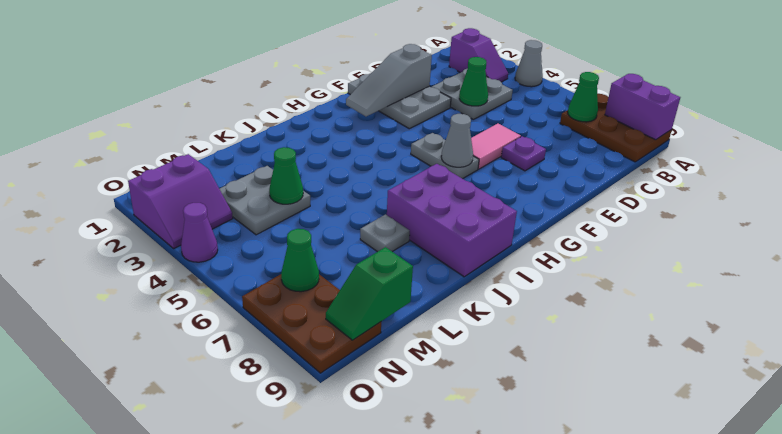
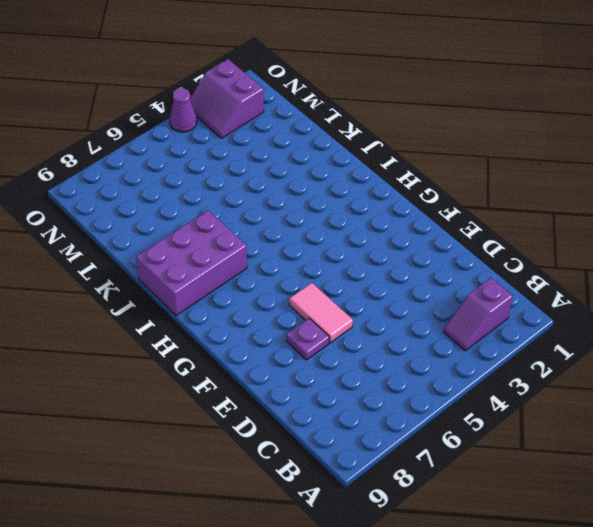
none -> grey 1x1 cone [515,40,543,87]
none -> brown 2x3 plate [560,94,672,162]
none -> grey 2x2 plate [432,69,513,119]

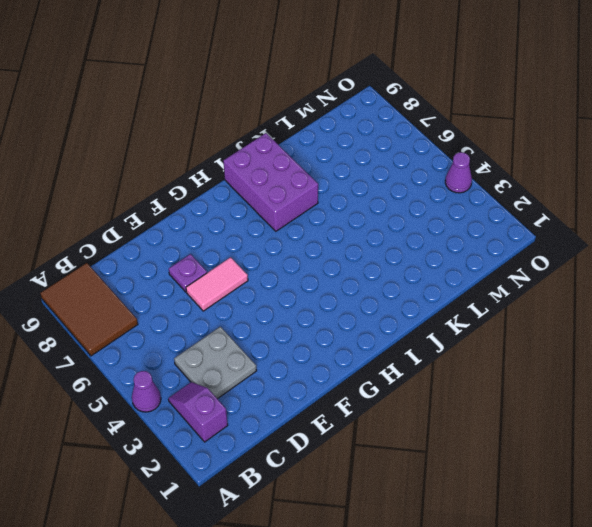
purple 1x1 cone [132,371,161,412] -> grey 1x1 cone [515,40,543,87]
brown 2x3 tile [41,263,138,356] -> brown 2x3 plate [560,94,672,162]
none -> grey 2x3 plate [348,73,451,129]
none -> grey 1x2 plate [411,133,479,179]
none -> grey 1x1 plate [360,215,410,252]

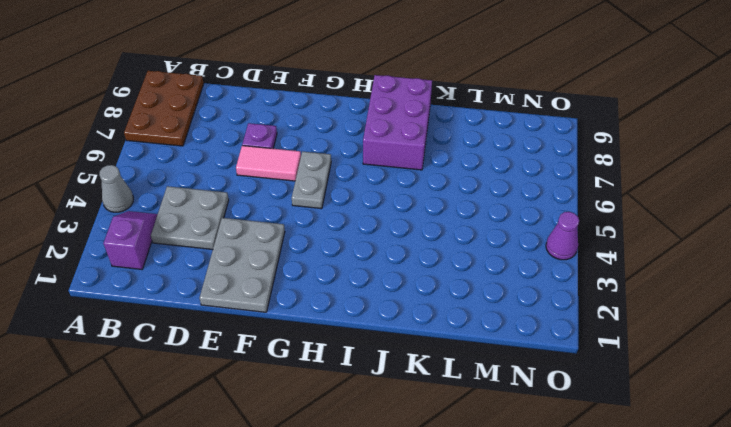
none -> grey 1x1 plate [360,215,410,252]
none -> grey 2x2 plate [220,166,310,235]
none -> purple 2x2 slope [128,154,233,248]

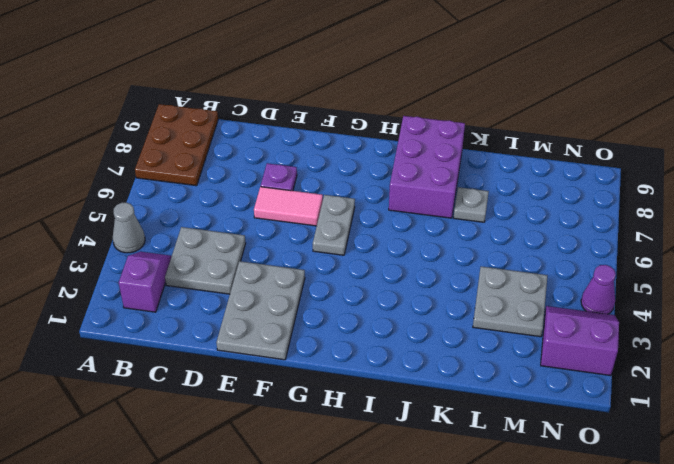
none -> brown 2x3 plate [242,274,381,373]
none -> purple 1x2 brick [605,74,680,140]
none -> green 1x1 cone [568,72,599,122]

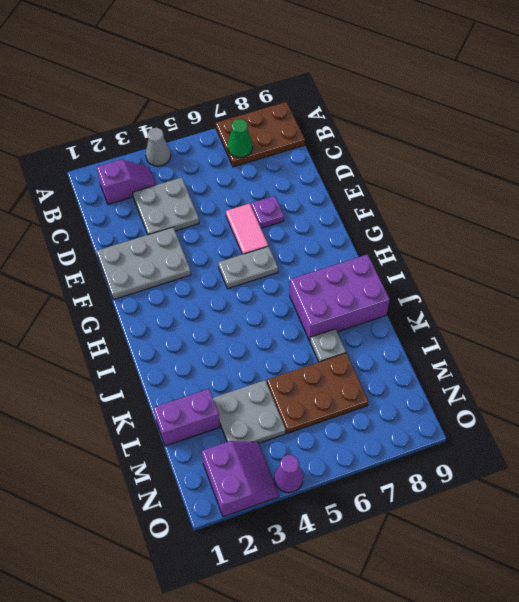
purple 1x2 brick [154,389,220,446] -> purple 1x2 brick moved to [605,74,680,140]
brown 2x3 plate [267,353,368,433] -> brown 2x3 plate moved to [242,274,381,373]
none -> green 1x1 cone [459,57,488,106]
none -> grey 1x3 slope [346,44,432,116]
none -> grey 1x1 cone [441,114,473,167]

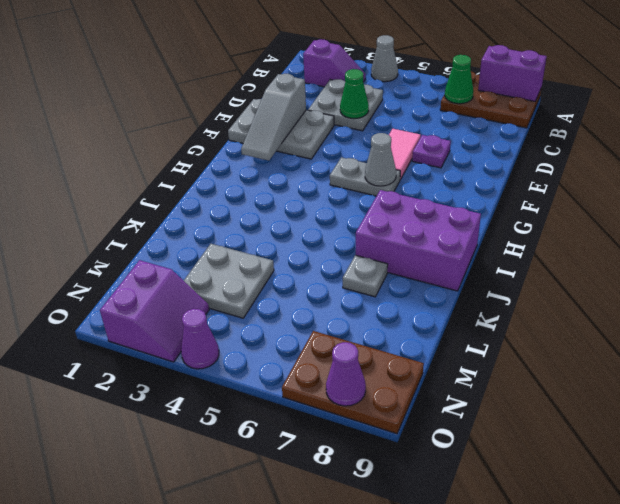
purple 1x1 cone [326,342,366,406] -> none
none -> green 1x1 cone [269,147,303,204]
none -> green 1x2 slope [326,247,413,340]
none -> green 1x1 cone [281,229,319,292]

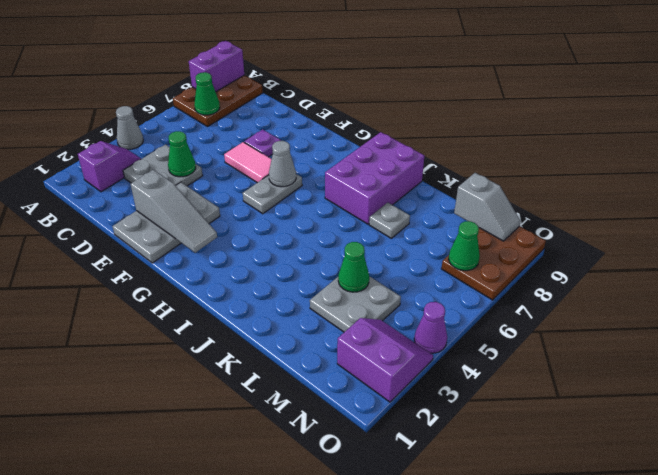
grey 1x2 slope [454,173,521,241] -> green 1x2 slope [326,247,413,340]

